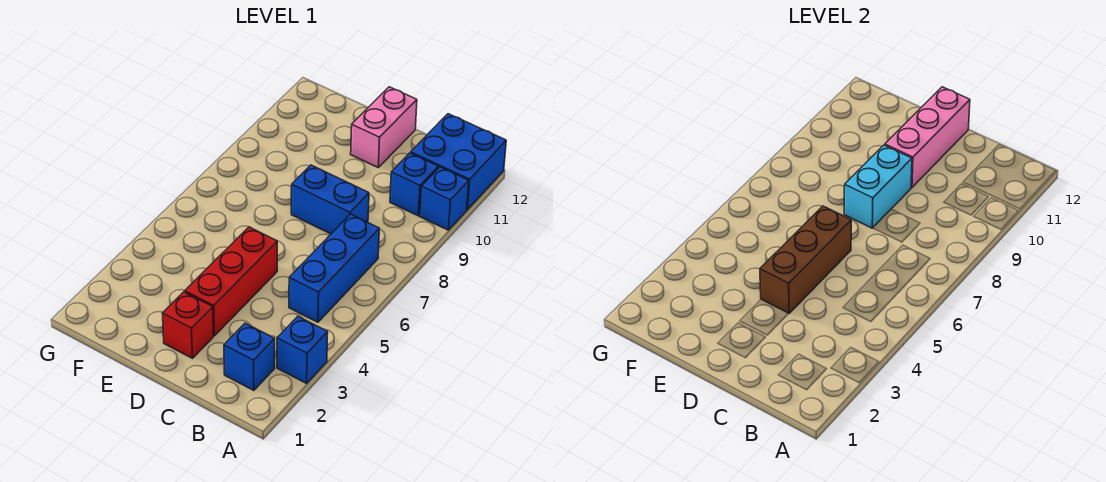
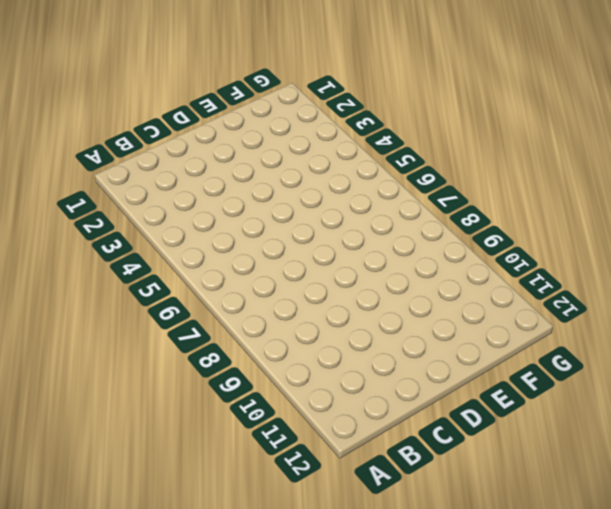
none -> blue 1x1 brick [277,317,328,383]
none -> blue 1x1 brick [420,167,469,230]
none -> blue 2x2 brick [411,114,506,210]

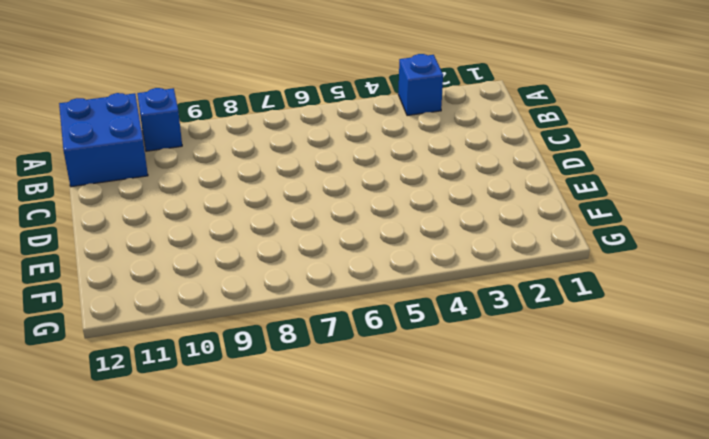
none -> blue 1x1 brick [224,323,275,391]
none -> blue 1x3 brick [289,214,379,322]
none -> blue 1x1 brick [390,153,438,216]

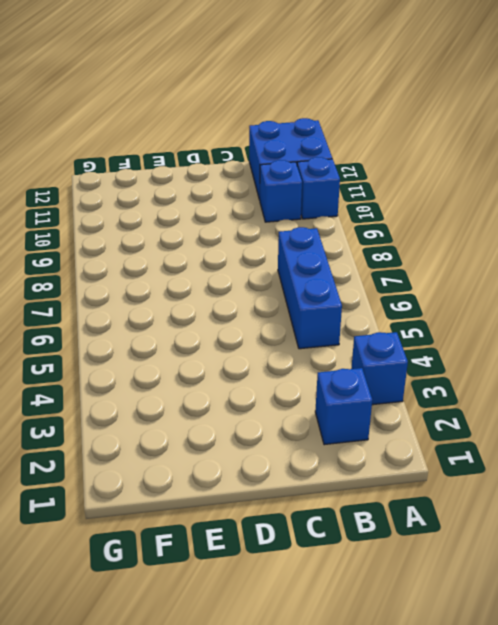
none -> blue 1x2 brick [291,165,369,234]
none -> red 1x1 brick [163,292,213,358]
none -> red 1x3 brick [185,227,277,336]

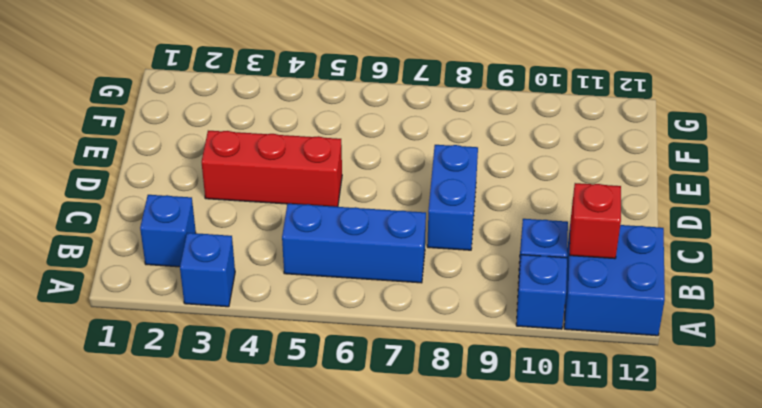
red 1x1 brick [570,183,621,259] -> red 1x1 brick moved to [163,292,213,358]
none -> pink 1x2 brick [351,87,417,167]
none -> brown 1x3 brick [760,206,851,313]
none -> cyan 1x2 brick [844,145,912,228]

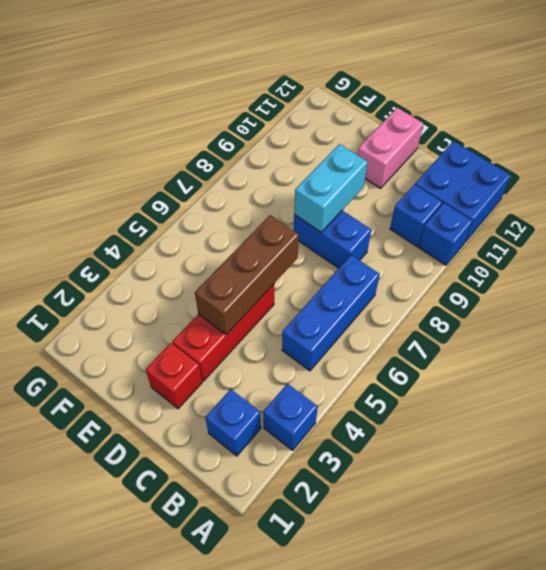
none -> pink 1x3 brick [885,87,970,187]

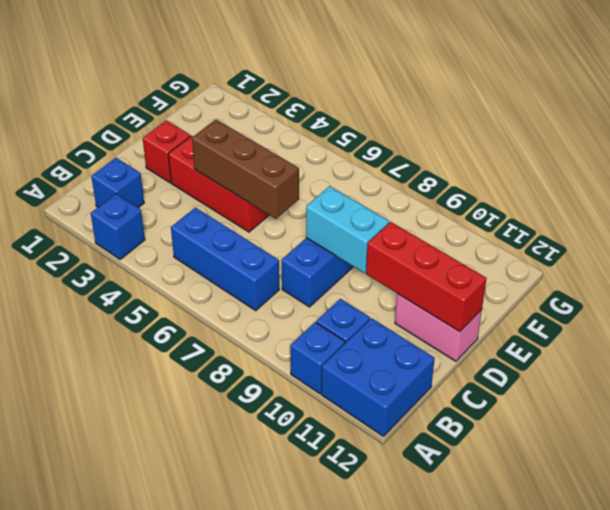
red 1x3 brick [366,222,487,332] -> pink 1x3 brick [885,87,970,187]

